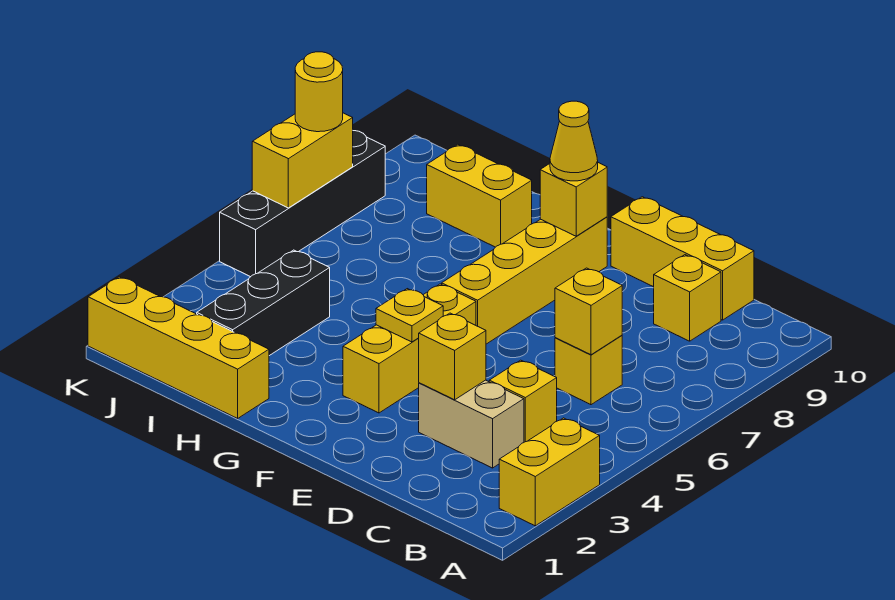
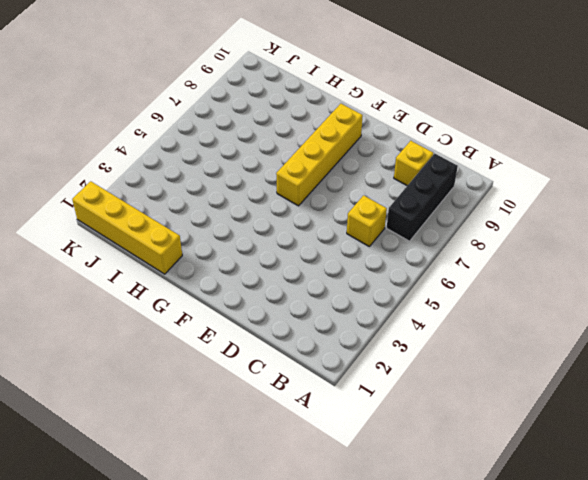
black 1x3 brick [387,154,458,241] -> black 1x3 brick moved to [197,250,330,356]
none -> yellow 1x2 brick [499,418,600,526]
none -> tan 1x2 brick [419,380,524,468]
none -> yellow 1x1 brick [489,360,557,442]

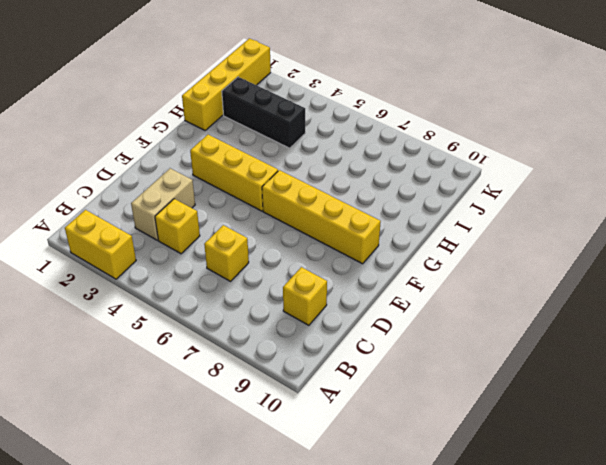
none -> yellow 1x3 brick [611,197,754,320]
none -> yellow 1x2 brick [427,145,532,247]
none -> black 1x4 brick [220,131,385,277]

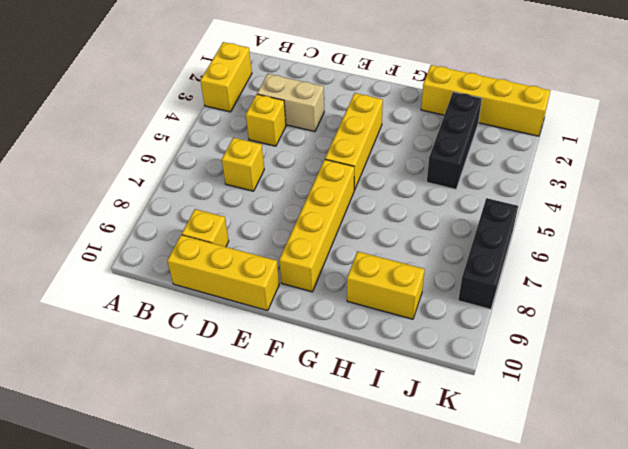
black 1x3 brick [458,198,518,309] -> black 1x4 brick [220,131,385,277]
none -> yellow 1x1 brick [555,268,622,355]
none -> yellow 1x1 brick [419,313,486,400]
none -> yellow 1x1 plate [376,289,443,342]

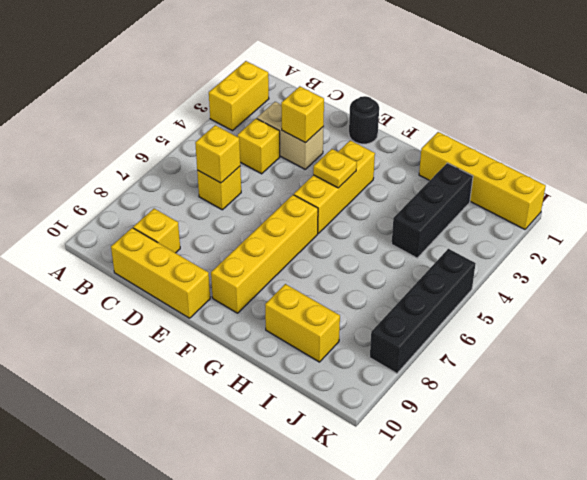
black 1x1 round brick [349,96,379,144] -> none
none -> yellow 1x1 brick [540,163,607,236]
none -> yellow 1x2 brick [252,113,353,208]
none -> yellow 1x1 cone [550,101,598,181]

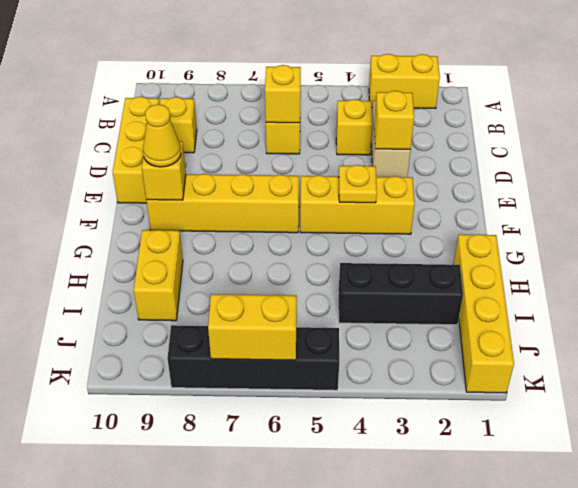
none -> yellow 1x1 round brick [295,52,343,132]

